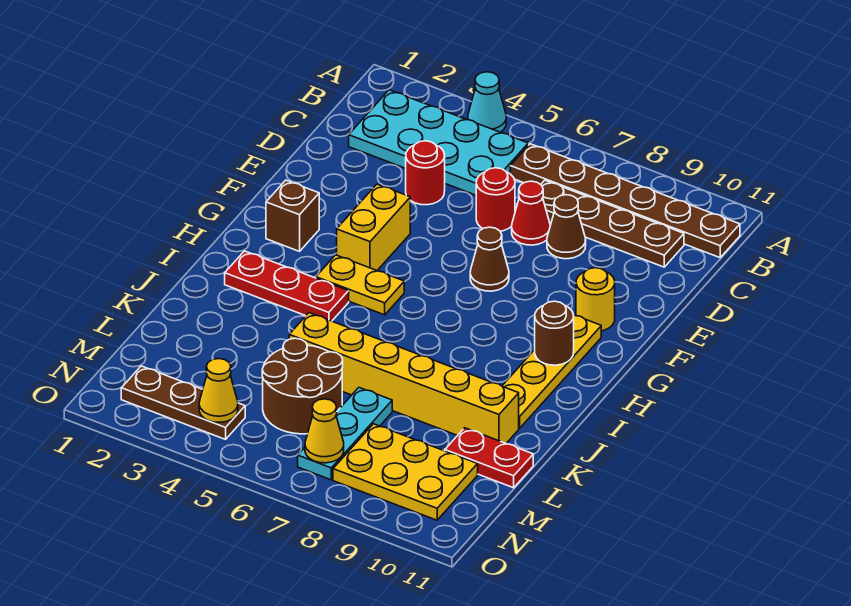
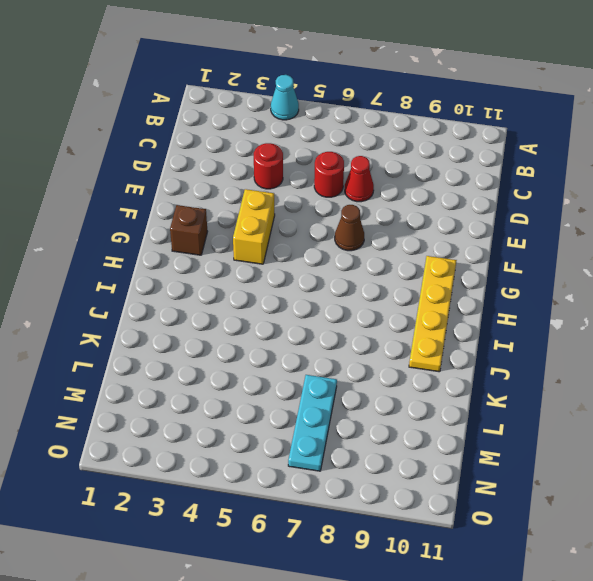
none -> cyan 2x4 plate [349,90,528,195]
none -> brown 1x6 plate [510,144,740,258]
none -> brown 1x4 plate [541,180,684,267]

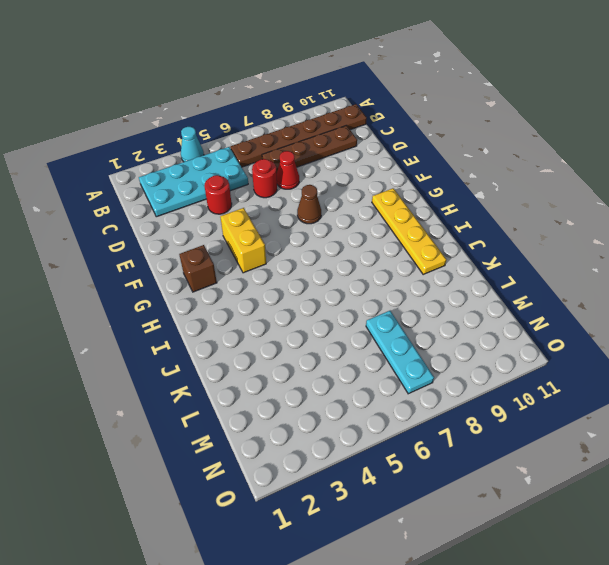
none -> brown 1x1 cone [547,195,586,259]
none -> yellow 1x1 round brick [576,268,615,331]
none -> yellow 1x2 plate [316,255,404,315]

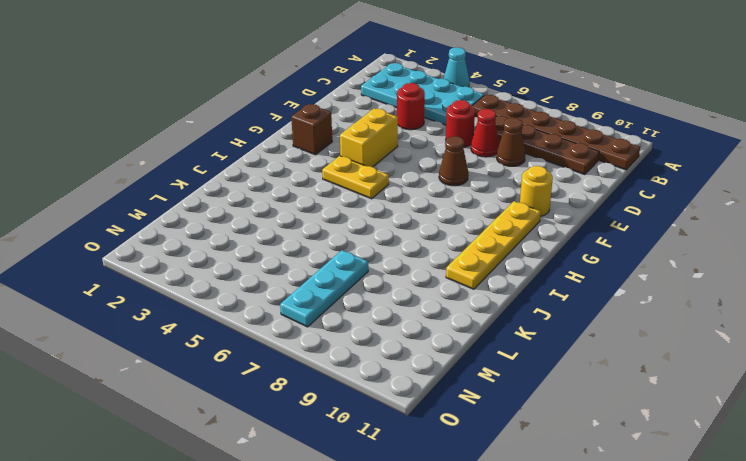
none -> red 1x3 plate [225,251,349,321]
none -> yellow 1x6 brick [289,313,519,443]
none -> brown 2x2 round brick [262,338,343,434]

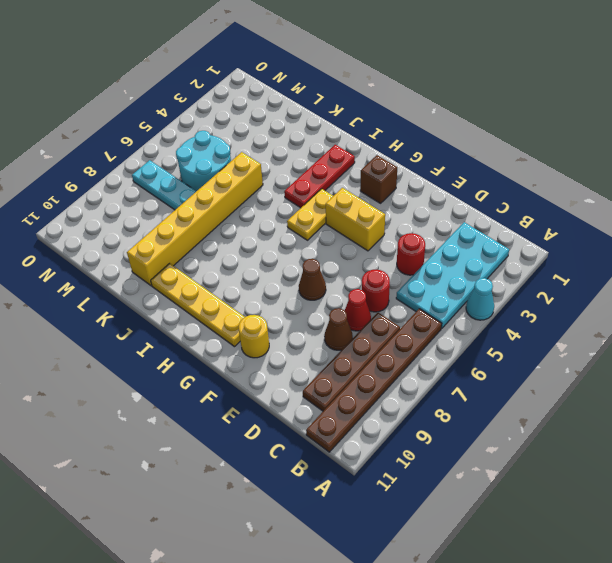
cyan 2x2 round brick [176,131,231,191] -> brown 2x2 round brick [262,338,343,434]
none -> red 1x2 plate [445,428,533,488]
none -> yellow 2x3 plate [333,424,478,520]
none -> brown 1x3 plate [121,366,245,439]

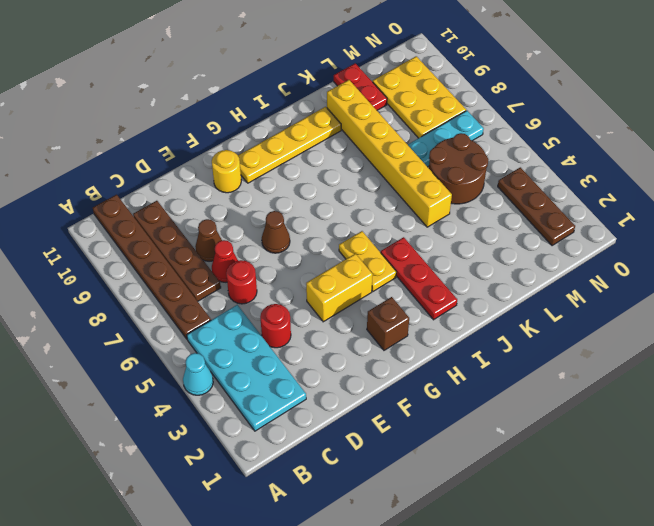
none -> brown 1x1 round brick [535,301,574,365]
none -> yellow 1x1 cone [199,359,238,422]
none -> yellow 1x1 cone [305,399,344,463]

